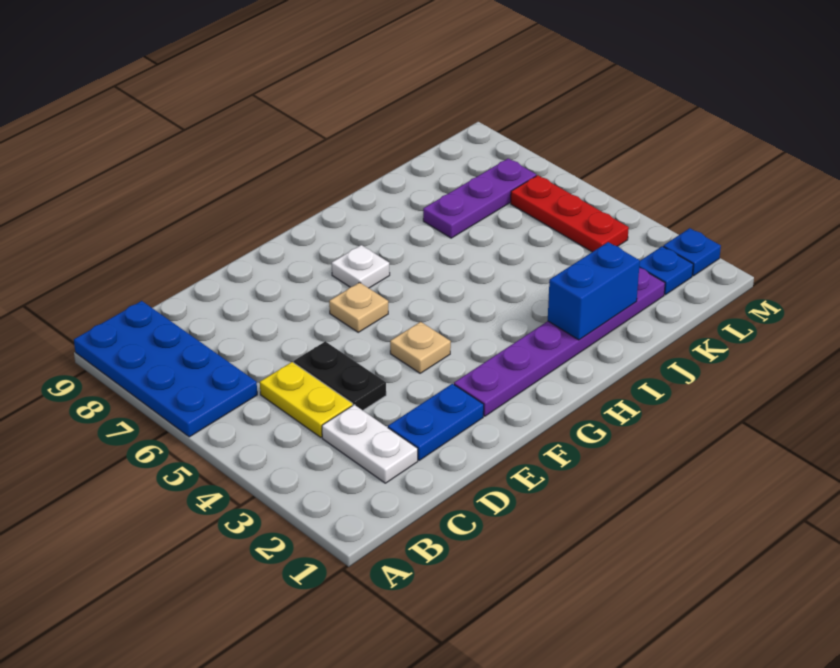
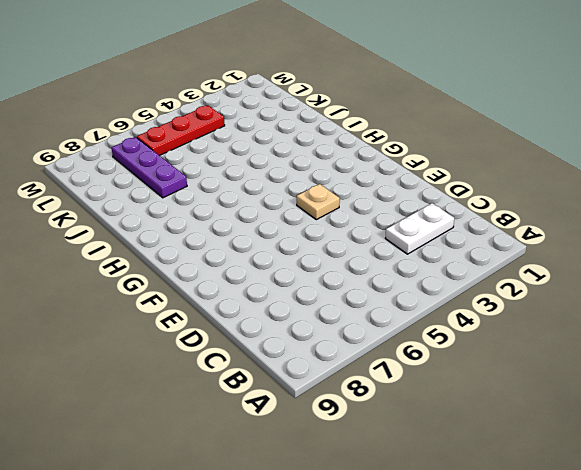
none -> blue 2x4 plate [74,301,257,437]
none -> yellow 1x2 plate [260,362,353,437]
none -> blue 1x2 plate [388,384,484,460]

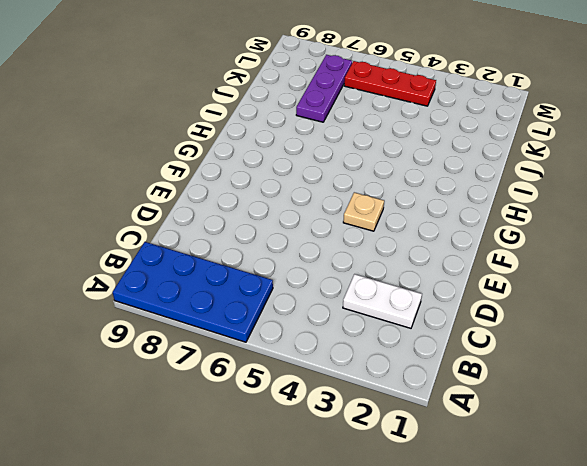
none -> yellow 1x2 plate [260,362,353,437]
none -> blue 1x2 plate [388,384,484,460]
none -> black 1x2 plate [294,341,386,410]

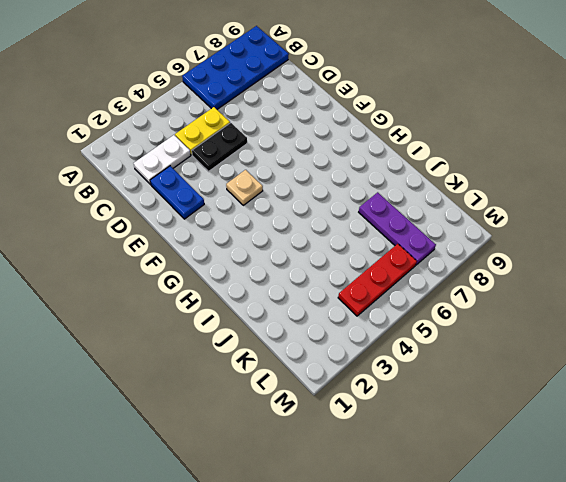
none -> purple 1x6 plate [454,268,665,416]
none -> tan 1x1 plate [329,282,388,332]
none -> white 1x1 plate [332,245,390,288]

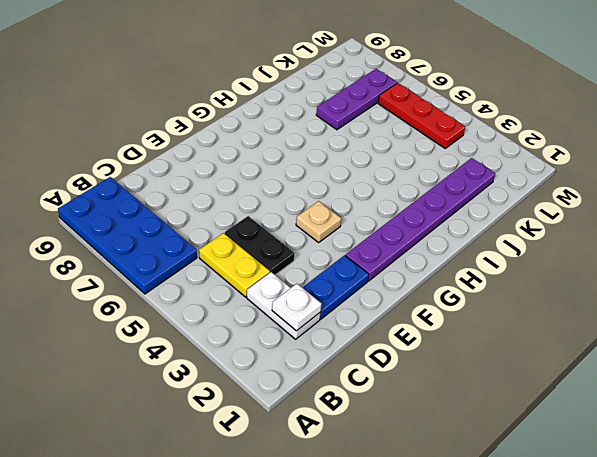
white 1x1 plate [272,284,322,331] -> white 1x1 plate moved to [332,245,390,288]
none -> tan 1x1 plate [329,282,388,332]
none -> blue 1x1 plate [639,246,693,295]
none -> blue 1x1 plate [663,228,721,276]

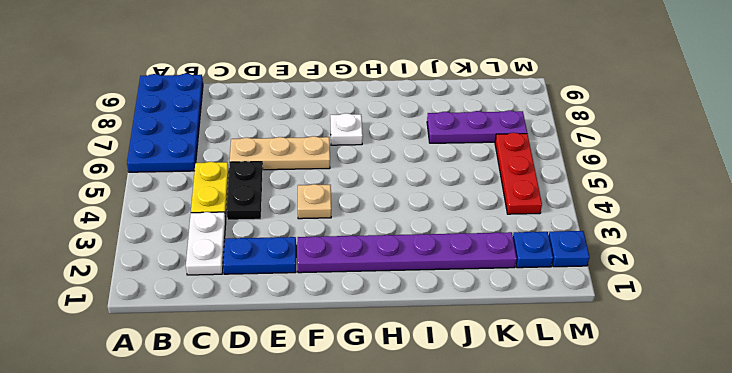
tan 1x3 plate [230,136,330,170] -> tan 1x1 plate [329,282,388,332]
none -> blue 1x2 brick [548,242,640,340]

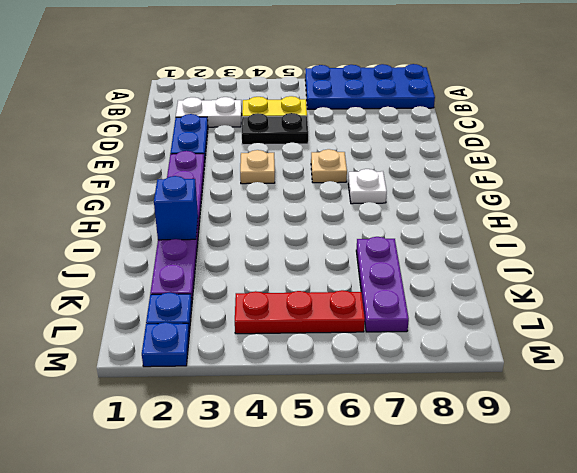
blue 1x1 brick [154,176,198,240] -> blue 1x2 brick [548,242,640,340]

